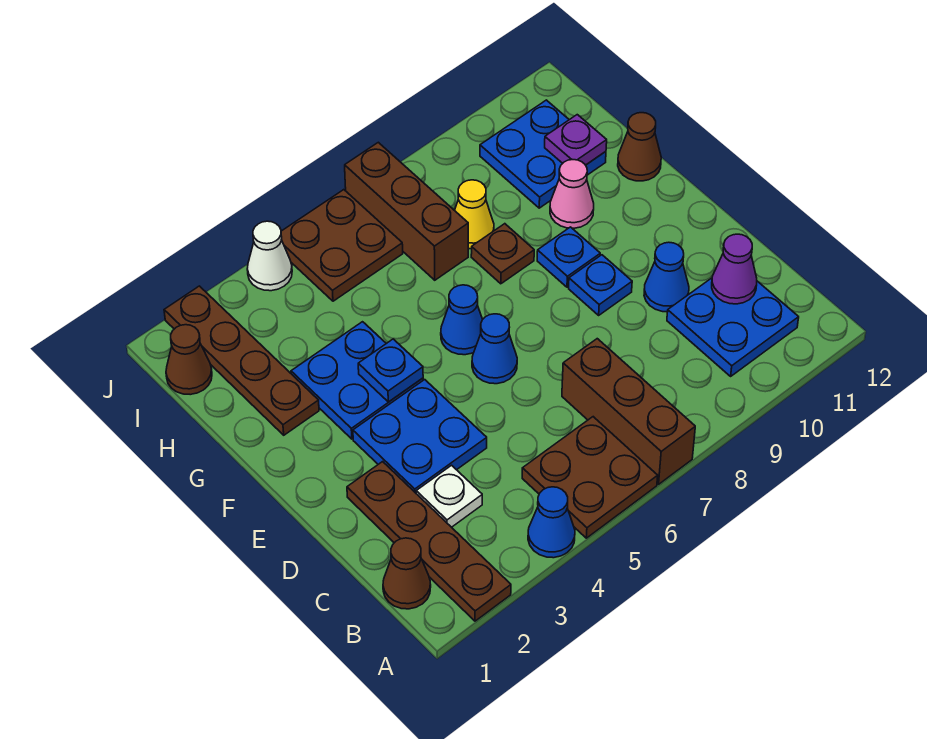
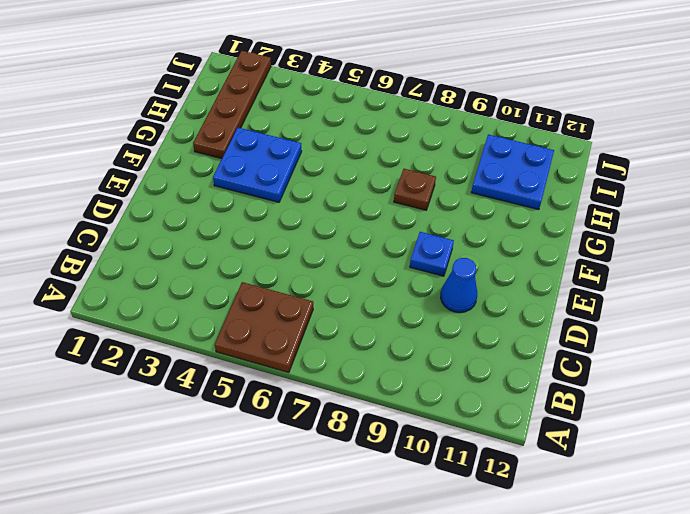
none -> brown 1x4 plate [347,462,511,621]
none -> blue 1x1 cone [528,487,575,558]
none -> brown 1x3 brick [562,339,695,484]

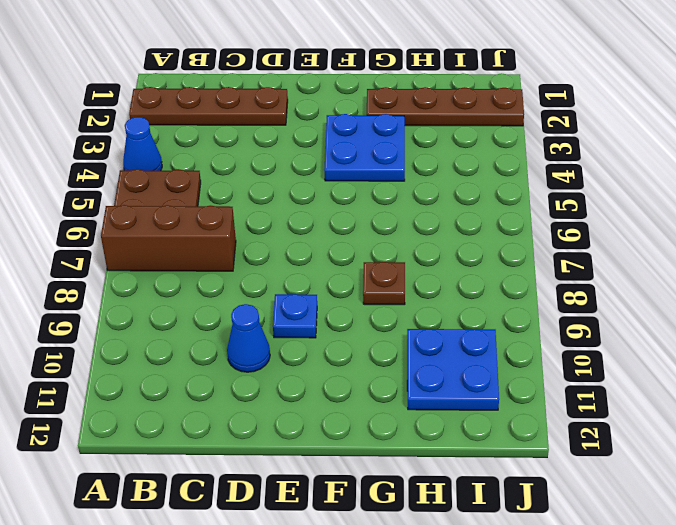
none -> brown 1x1 cone [383,538,431,609]
none -> blue 2x2 plate [667,278,799,376]
none -> white 1x1 plate [416,465,482,527]

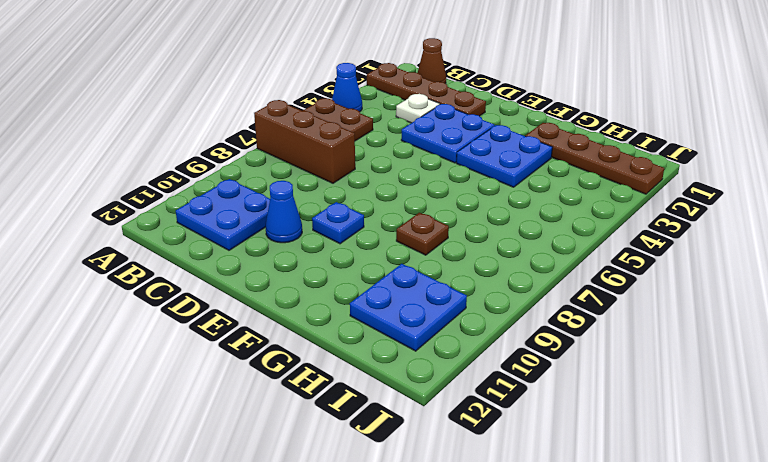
none -> blue 1x1 cone [472,314,517,384]
none -> blue 1x1 cone [441,285,483,355]
none -> blue 1x1 plate [537,227,600,287]

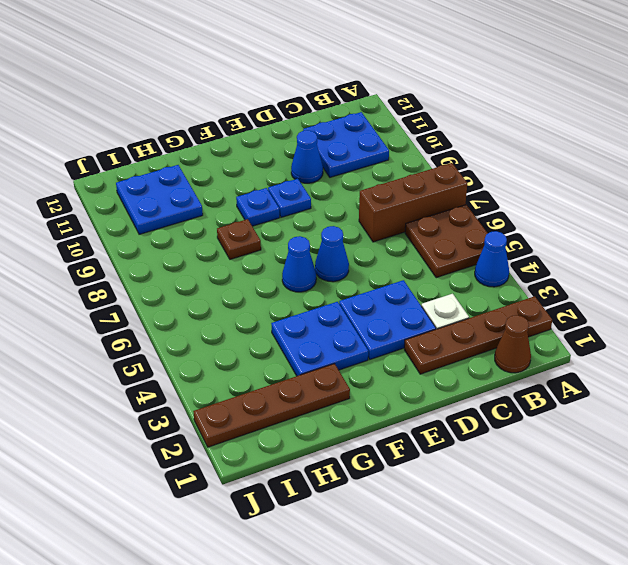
none -> pink 1x1 cone [550,160,594,228]
none -> brown 1x1 cone [618,113,661,181]
none -> brown 1x3 brick [345,142,468,280]

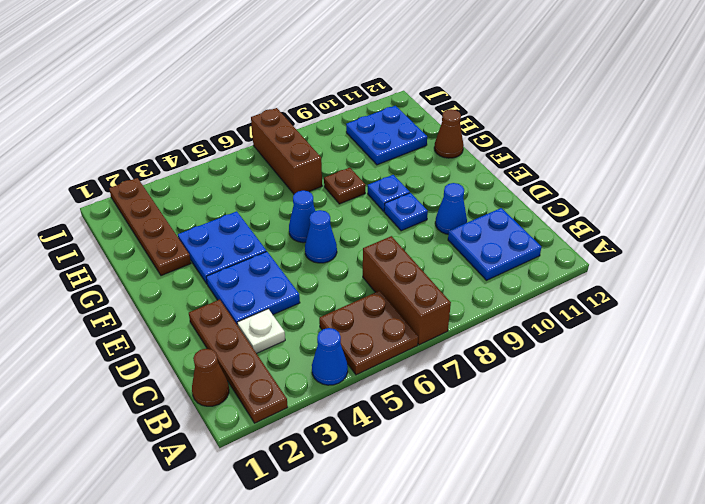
none -> pink 1x1 cone [550,160,594,228]
none -> yellow 1x1 cone [455,180,494,249]
none -> brown 1x1 cone [166,325,212,395]

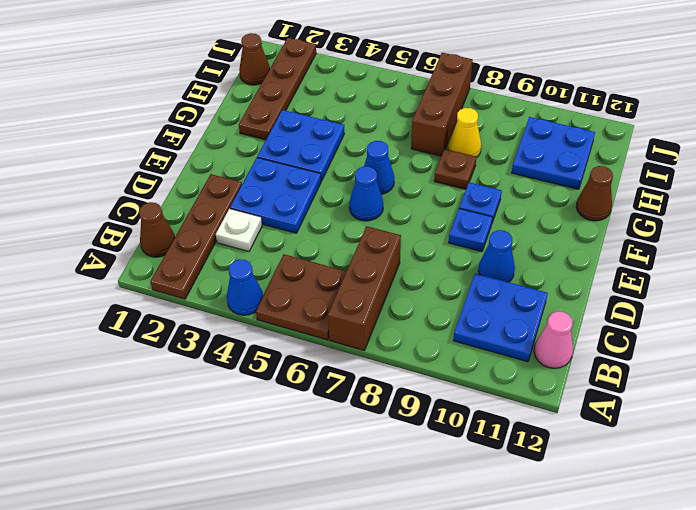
pink 1x1 cone [534,311,573,368] -> pink 1x1 cone moved to [550,160,594,228]
none -> brown 2x2 plate [281,190,403,301]
none -> white 1x1 cone [247,221,292,291]
none -> purple 1x1 cone [712,234,757,304]

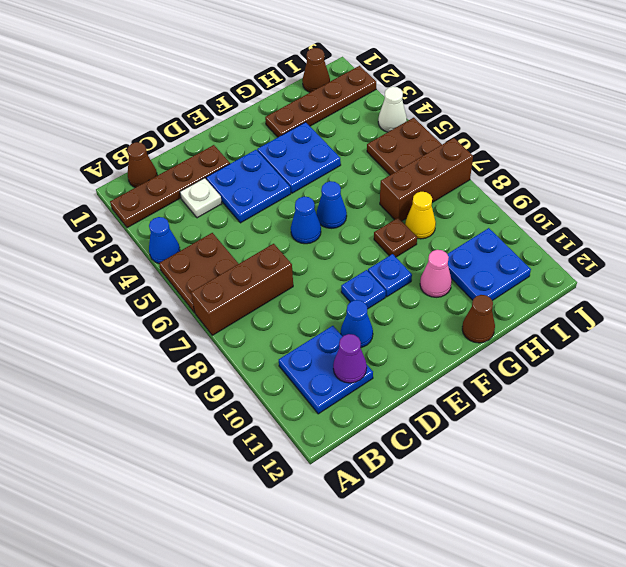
none -> blue 1x1 plate [358,339,423,402]
none -> purple 1x1 plate [545,115,607,165]

